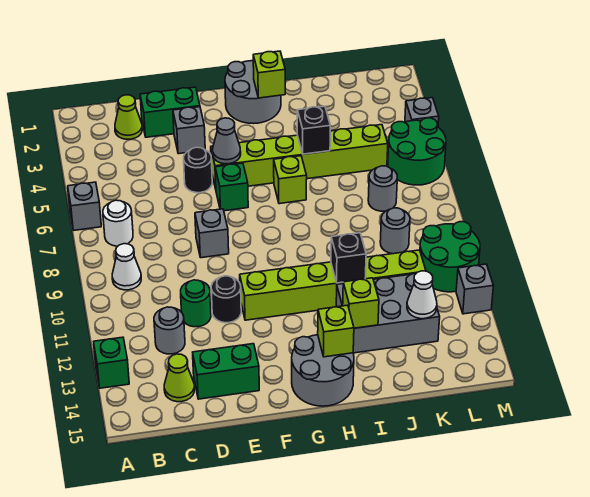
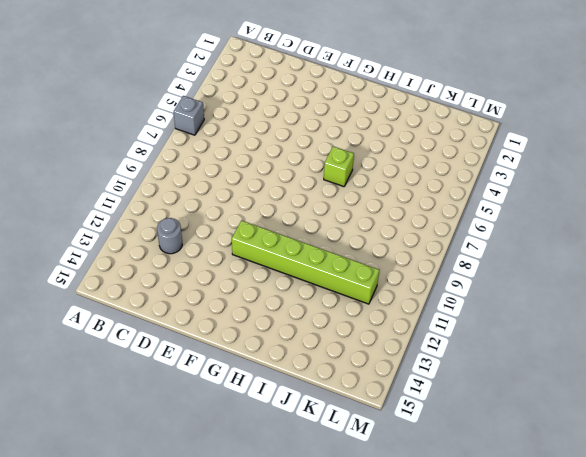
none -> green 1x1 brick [94,337,129,388]
none -> white 1x1 round brick [103,200,133,246]
none -> white 1x1 cone [112,244,141,290]
none -> lime 1x1 cone [115,95,142,139]

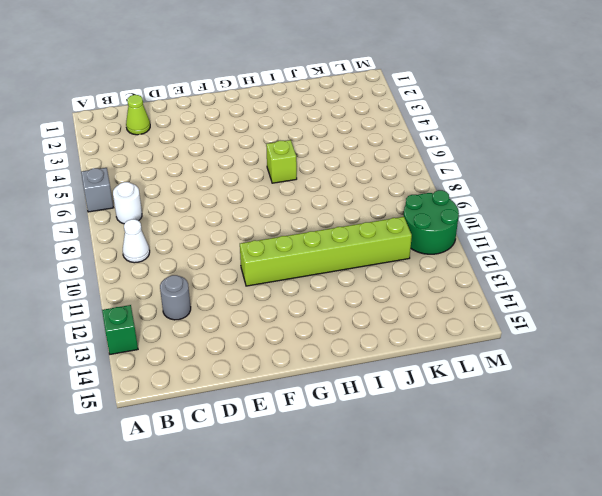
none -> lime 1x1 cone [164,354,194,402]
none -> green 1x2 brick [140,87,200,137]
none -> green 1x1 round brick [181,280,211,327]
none -> green 1x2 brick [193,344,259,399]

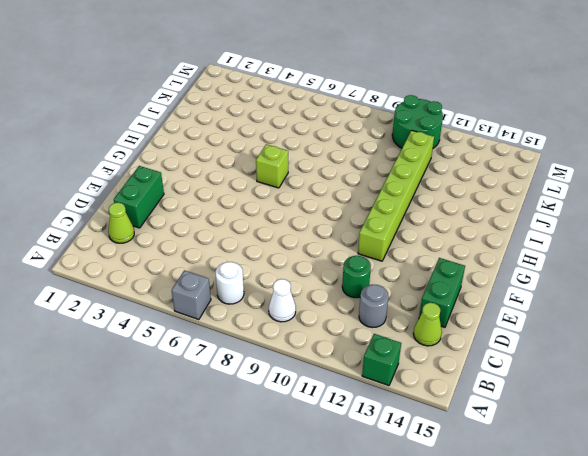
none -> grey 1x1 brick [173,107,205,154]
none -> black 1x1 round brick [184,147,212,193]
none -> grey 1x1 brick [195,209,229,258]
none -> black 1x1 round brick [211,276,241,323]

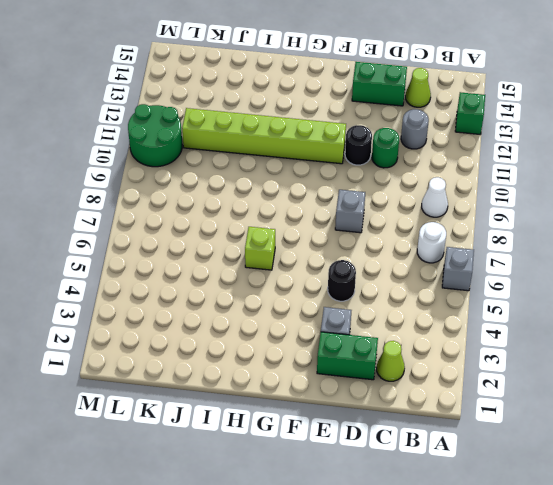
none -> lime 1x6 brick [211,125,388,189]
none -> green 1x1 brick [215,163,248,211]
none -> grey 2x2 round brick [225,61,281,124]
none -> grey 2x2 round brick [292,335,354,406]

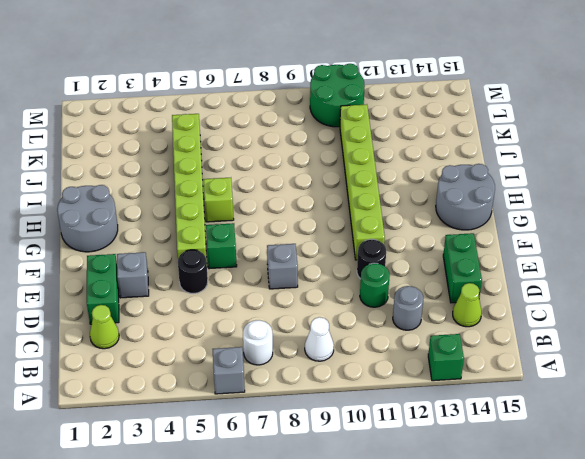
none -> grey 2x3 brick [336,274,440,353]
none -> grey 1x1 round brick [368,166,397,211]
none -> grey 1x1 round brick [380,208,410,254]
none -> green 2x2 round brick [388,118,446,185]

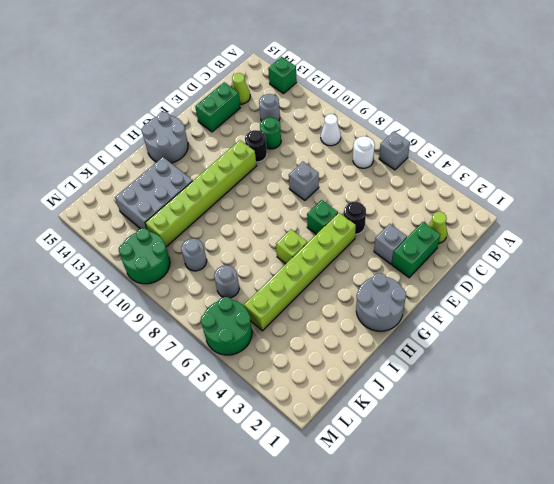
none -> grey 1x1 brick [405,98,439,127]
none -> grey 1x1 brick [456,264,493,314]
none -> grey 1x1 cone [213,118,241,164]
none -> lime 1x1 brick [253,51,285,98]

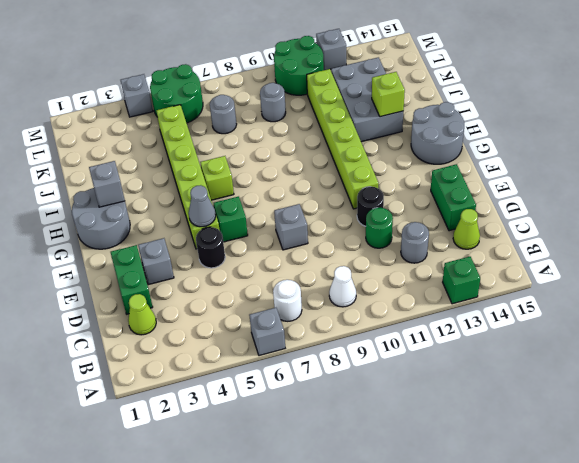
grey 1x1 brick [89,161,125,207] -> lime 1x1 brick [253,51,285,98]
none -> lime 1x1 brick [318,305,354,357]
none -> black 1x1 brick [297,106,330,154]
none -> black 1x1 brick [331,233,366,283]
none -> white 1x1 cone [407,271,437,319]

